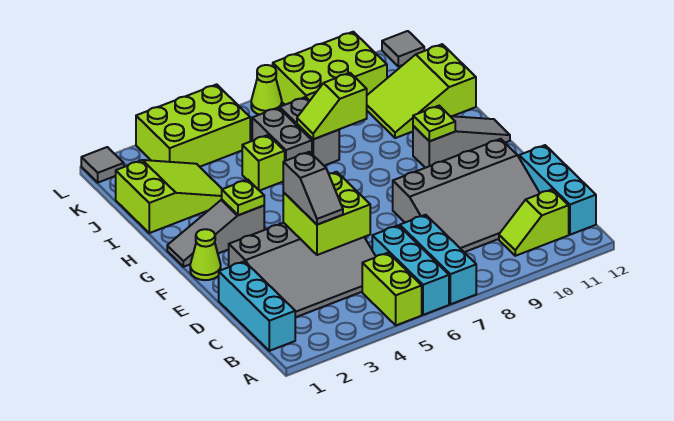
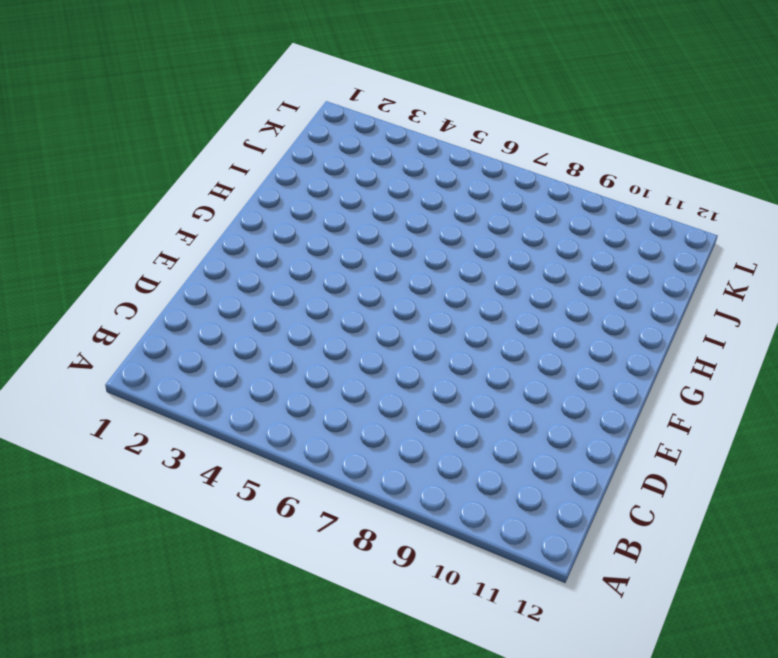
none -> lime 1x2 brick [362,253,422,325]
none -> cyan 1x3 brick [372,225,449,315]
none -> cyan 1x3 brick [400,215,476,304]

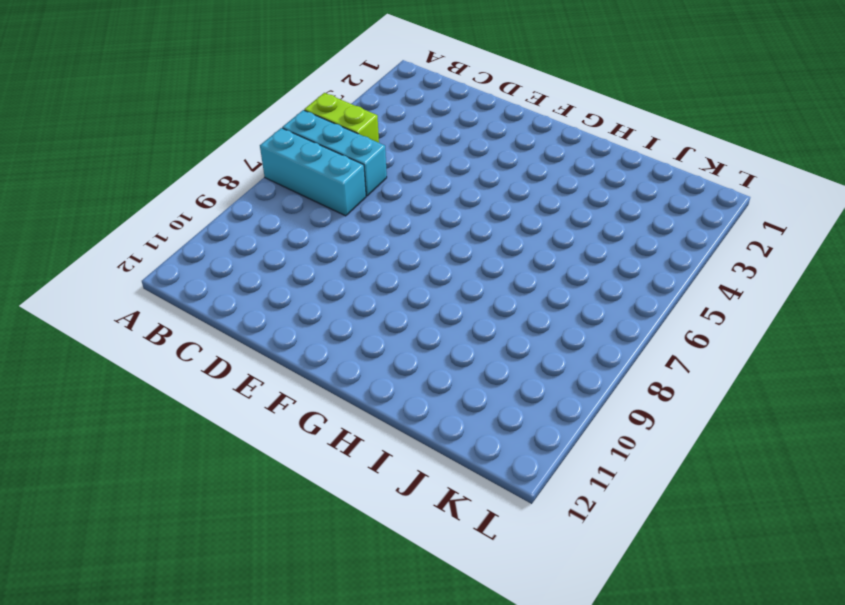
none -> cyan 1x3 brick [219,261,295,351]
none -> lime 1x2 slope [499,189,569,256]
none -> cyan 1x3 brick [519,145,596,235]

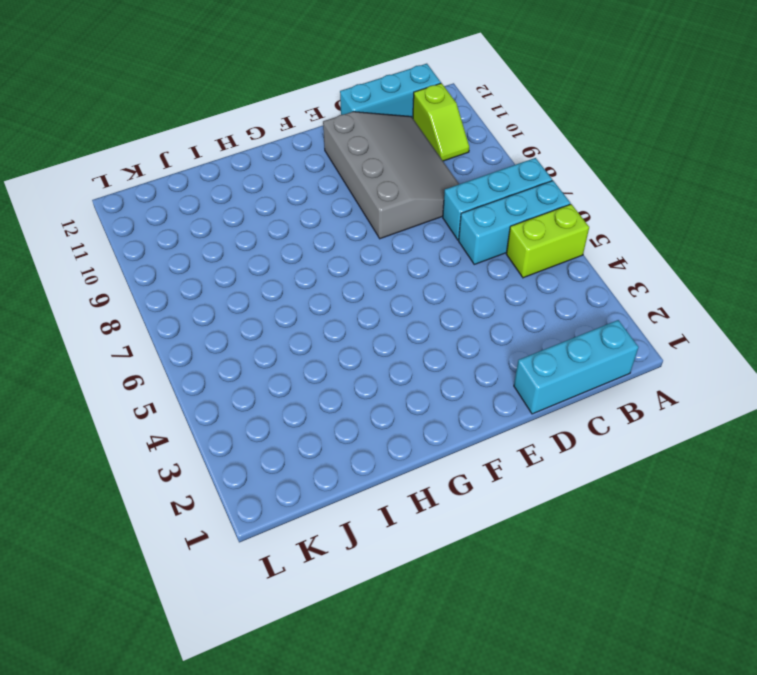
none -> grey 3x4 slope [229,223,376,317]
none -> lime 1x1 cone [190,229,221,280]
none -> grey 1x3 slope [167,200,264,267]

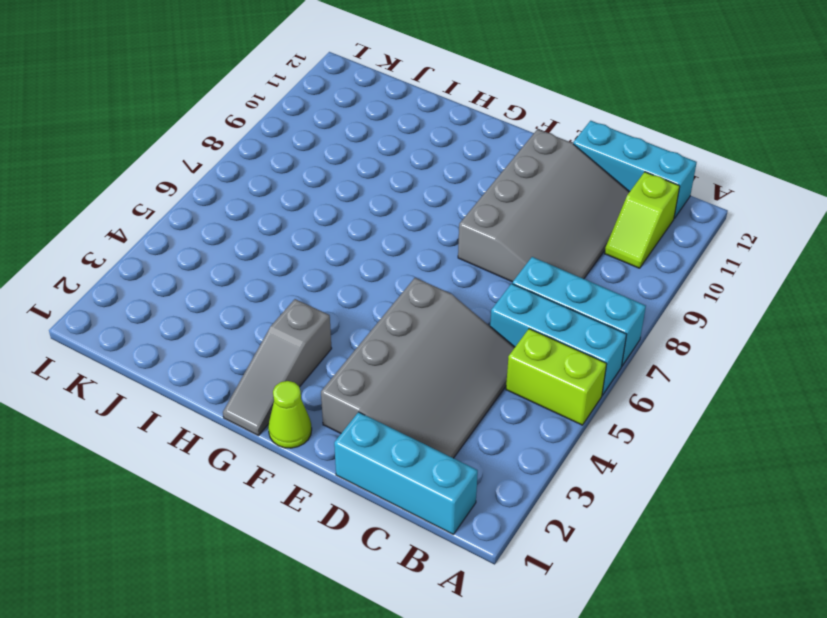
none -> grey 1x3 slope [413,116,510,168]
none -> lime 2x3 slope [116,160,222,233]
none -> lime 1x1 brick [242,135,285,191]

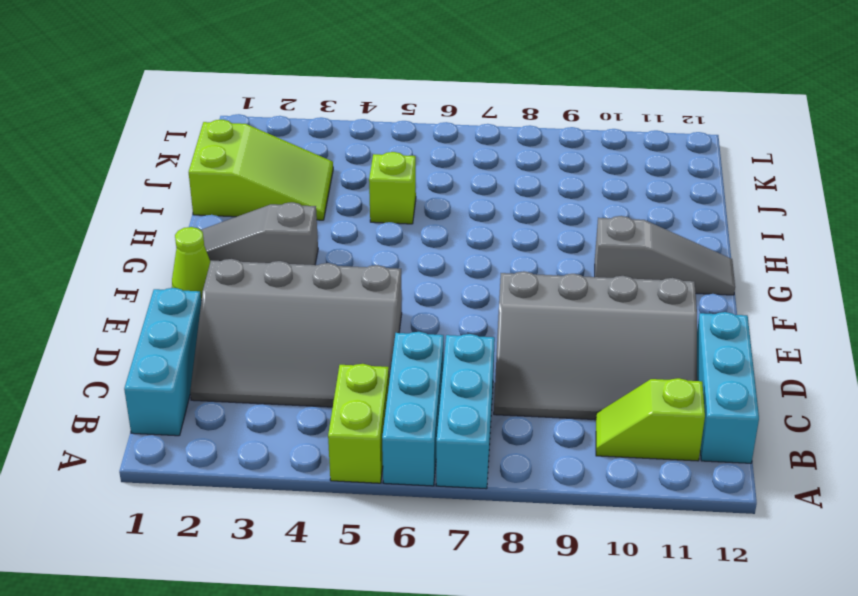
none -> grey 1x2 brick [252,108,312,161]
none -> grey 1x2 brick [280,97,339,166]
none -> lime 2x3 slope [367,44,476,138]

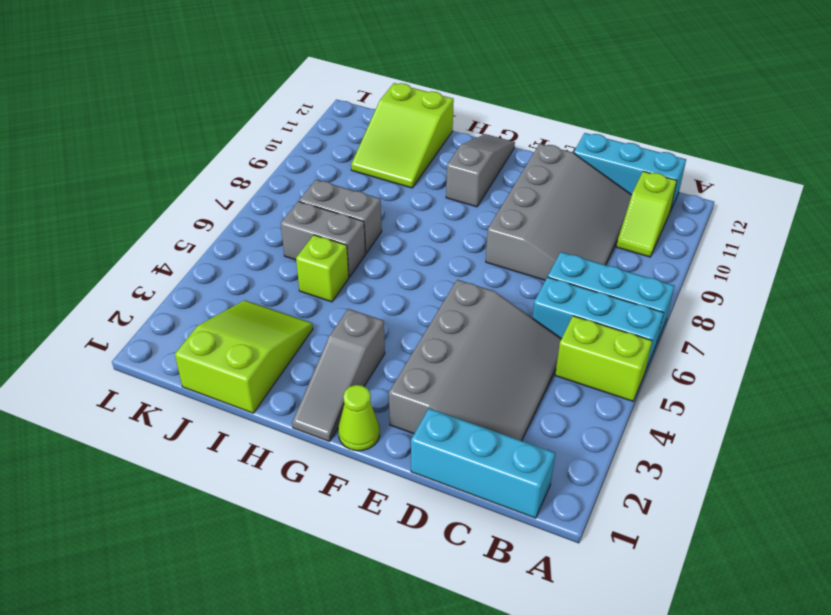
none -> lime 2x3 brick [136,84,250,167]
none -> lime 2x3 brick [273,32,387,105]
none -> grey 1x1 tile [81,147,124,183]

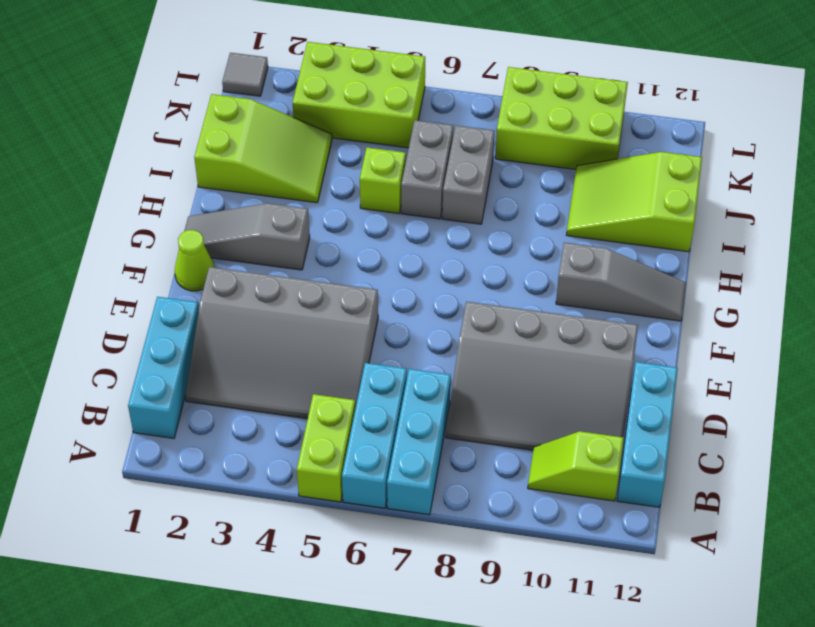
none -> lime 1x1 cone [251,65,282,115]
none -> grey 1x1 tile [382,31,424,67]
none -> lime 2x2 brick [283,172,370,255]

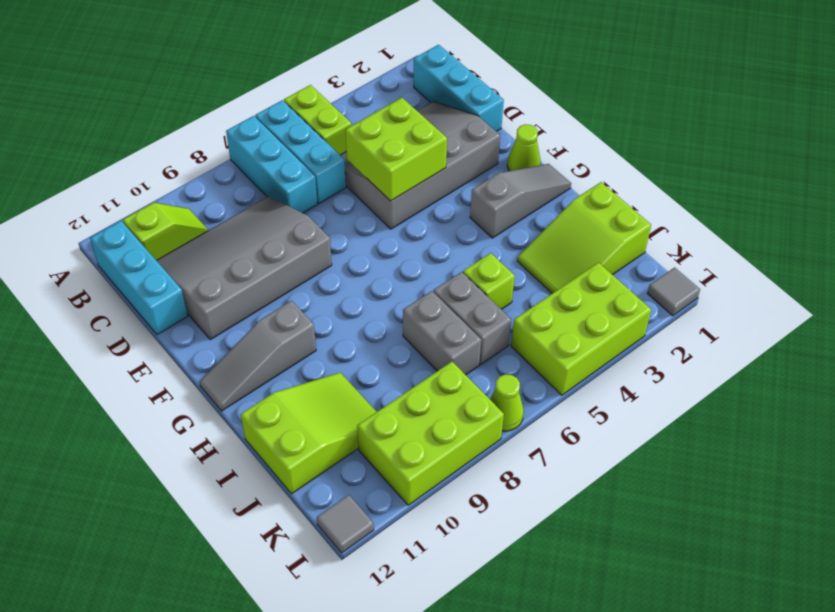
none -> lime 1x1 plate [222,180,264,215]
none -> lime 1x1 plate [413,106,455,141]
none -> lime 1x2 slope [297,73,367,139]

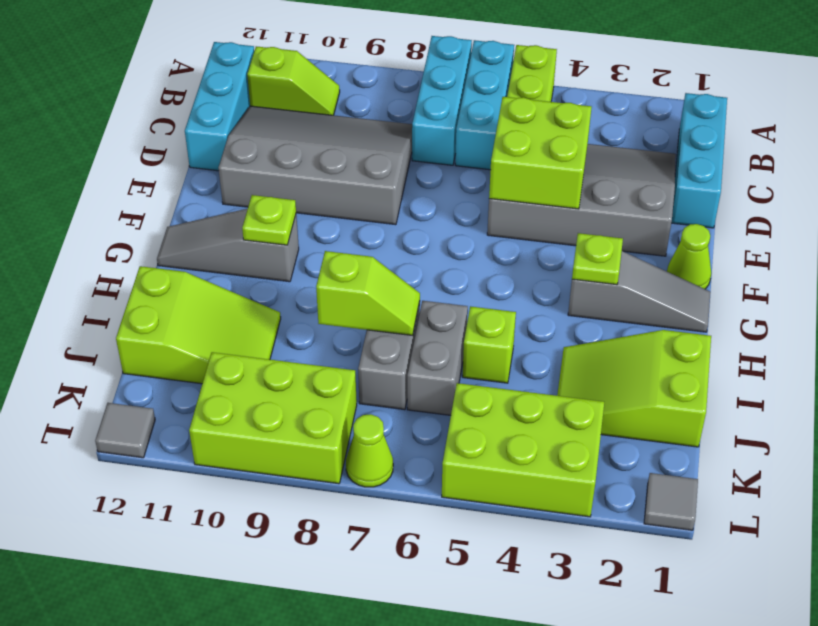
none -> grey 1x2 slope [283,152,343,225]

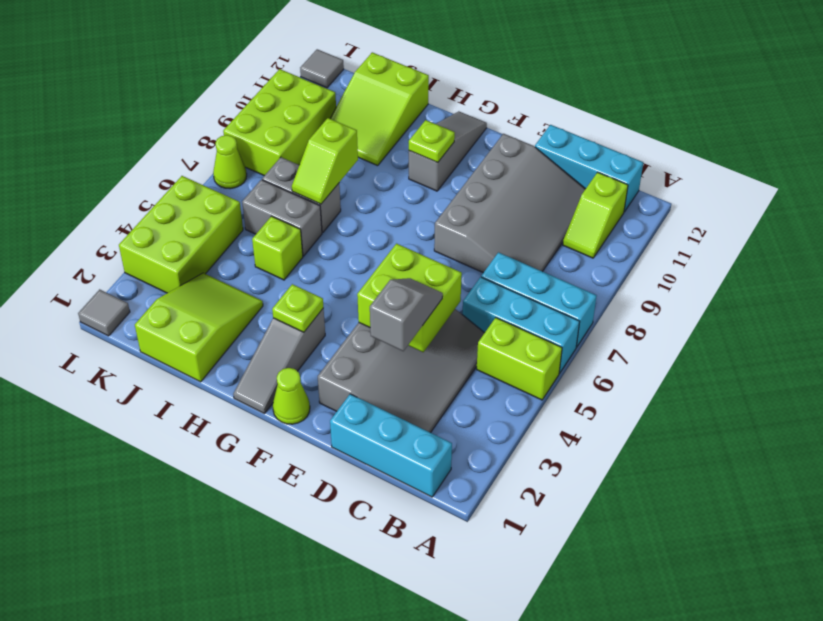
grey 1x2 slope [370,278,443,351] -> grey 1x2 slope turned to [283,152,343,225]

